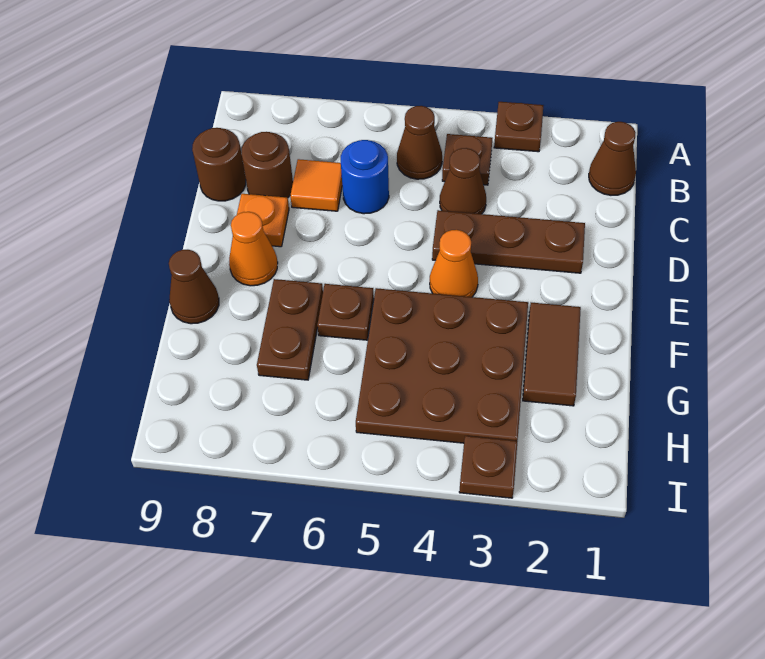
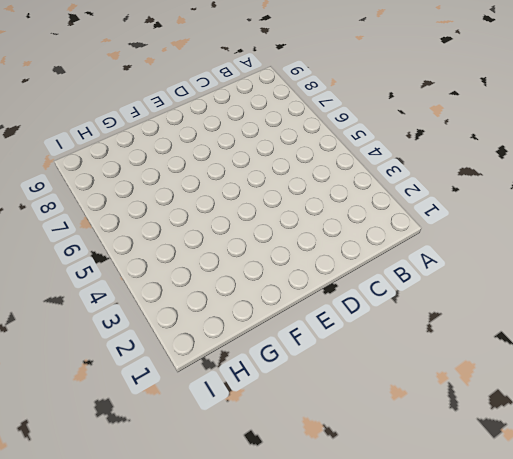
none -> brown 1x1 plate [494,102,544,152]
none -> brown 1x1 cone [589,122,636,195]
none -> brown 1x1 plate [442,134,492,185]

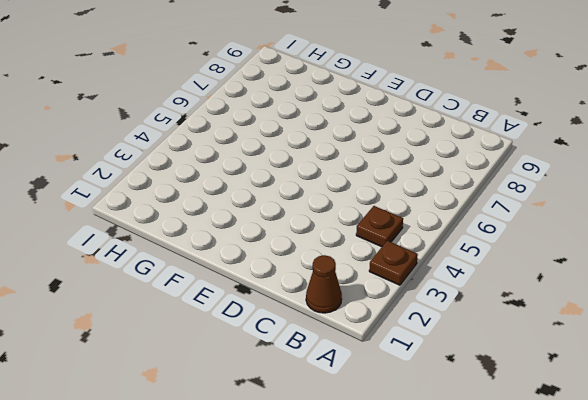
none -> brown 1x1 cone [397,106,442,179]
none -> brown 1x1 cone [440,148,486,214]
none -> blue 1x1 round brick [341,140,389,214]

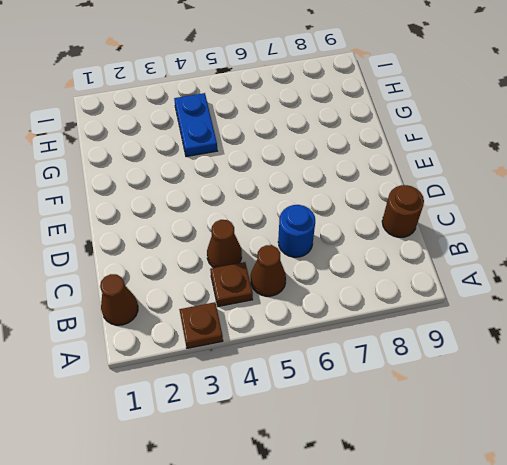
blue 1x2 plate [174,93,217,157] -> brown 3x3 plate [356,288,528,443]
none -> orange 1x1 tile [290,159,342,211]
none -> brown 1x1 round brick [242,132,293,198]
none -> brown 1x3 plate [432,210,585,273]

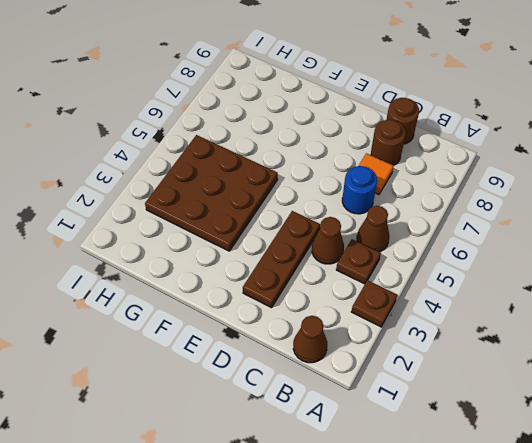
none -> orange 1x1 plate [237,194,289,247]
none -> orange 1x1 cone [430,230,478,297]
none -> orange 1x1 cone [229,212,278,286]

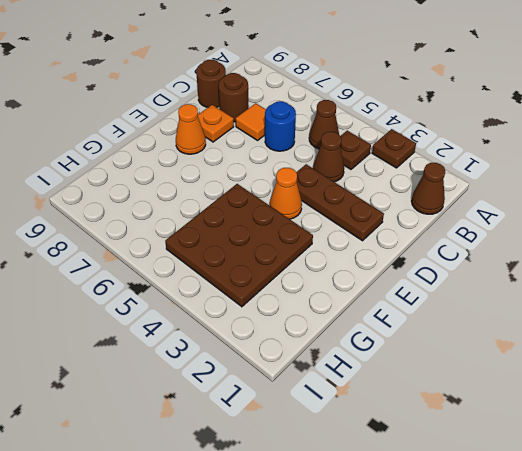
none -> brown 1x2 tile [523,303,581,406]
none -> brown 1x1 plate [317,284,374,340]
none -> brown 1x2 plate [257,279,323,380]

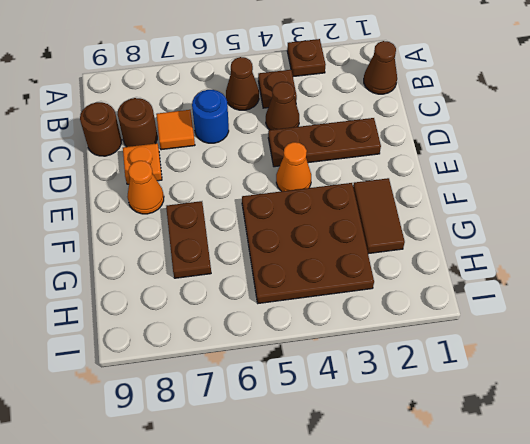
none -> brown 1x1 plate [317,284,374,340]
none -> brown 1x1 cone [169,250,219,324]
none -> brown 1x1 plate [459,436,518,498]

